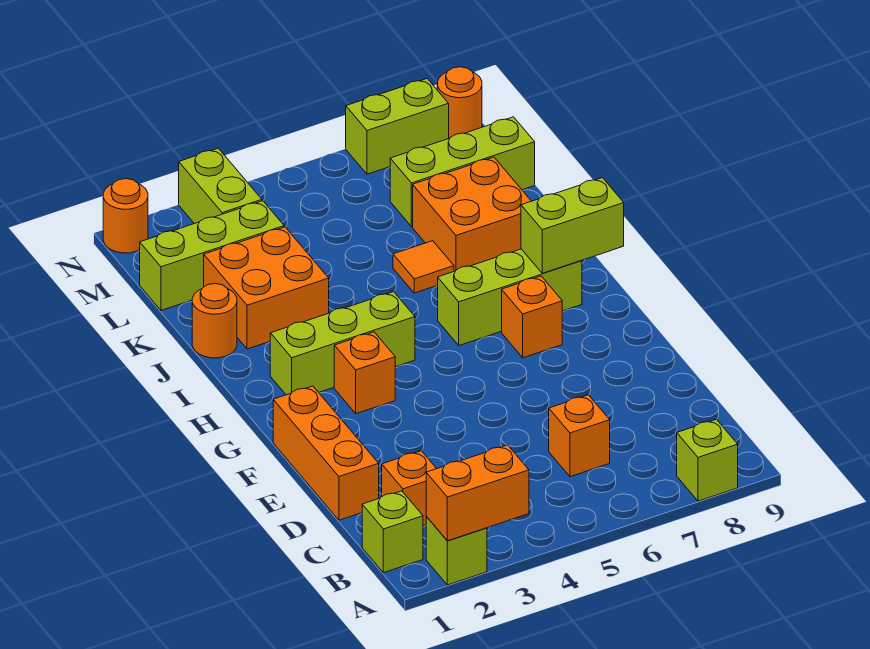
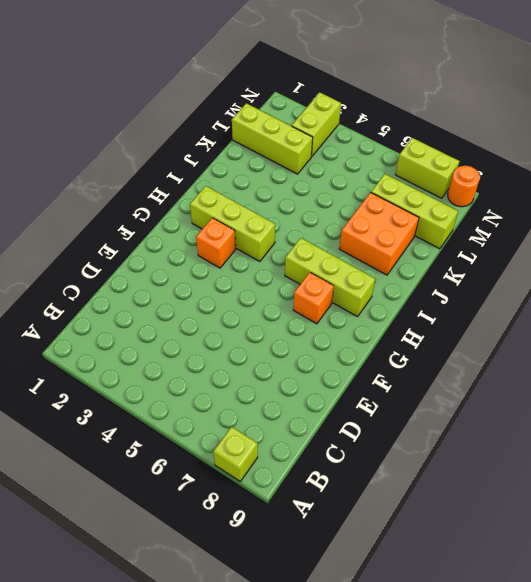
none -> lime 1x1 brick [426,517,487,585]
none -> lime 1x1 brick [362,491,423,573]
none -> orange 1x1 brick [382,451,437,526]

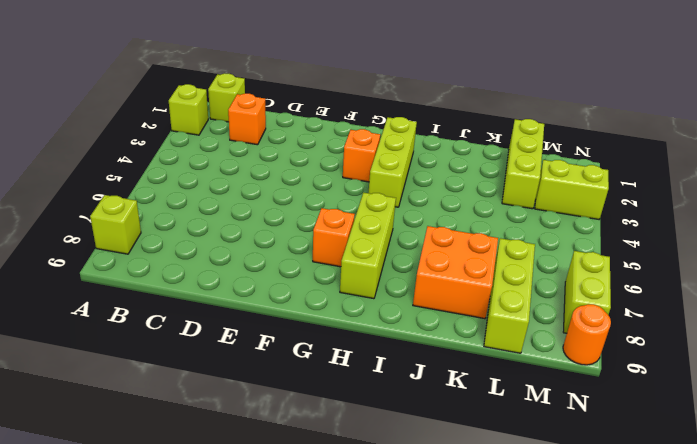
none -> orange 1x1 brick [549,395,610,477]
none -> orange 1x3 brick [273,386,379,520]
none -> orange 1x1 round brick [192,284,237,358]

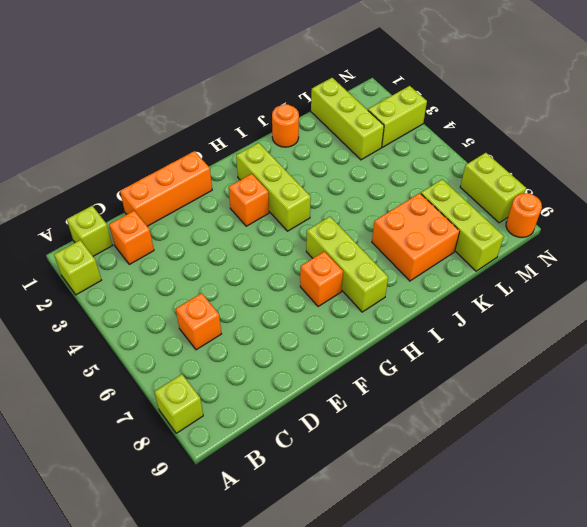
none -> orange 2x2 brick [204,227,329,349]
none -> orange 1x1 tile [393,241,454,293]
none -> orange 1x1 round brick [103,179,148,253]

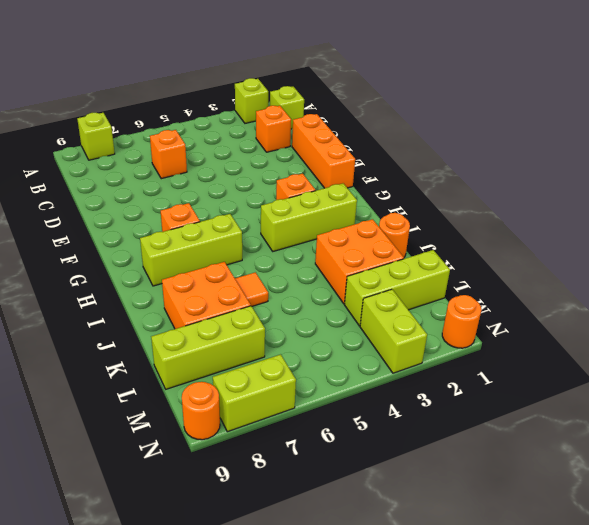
none -> orange 1x2 brick [426,445,529,541]
none -> lime 1x2 brick [521,178,624,273]

